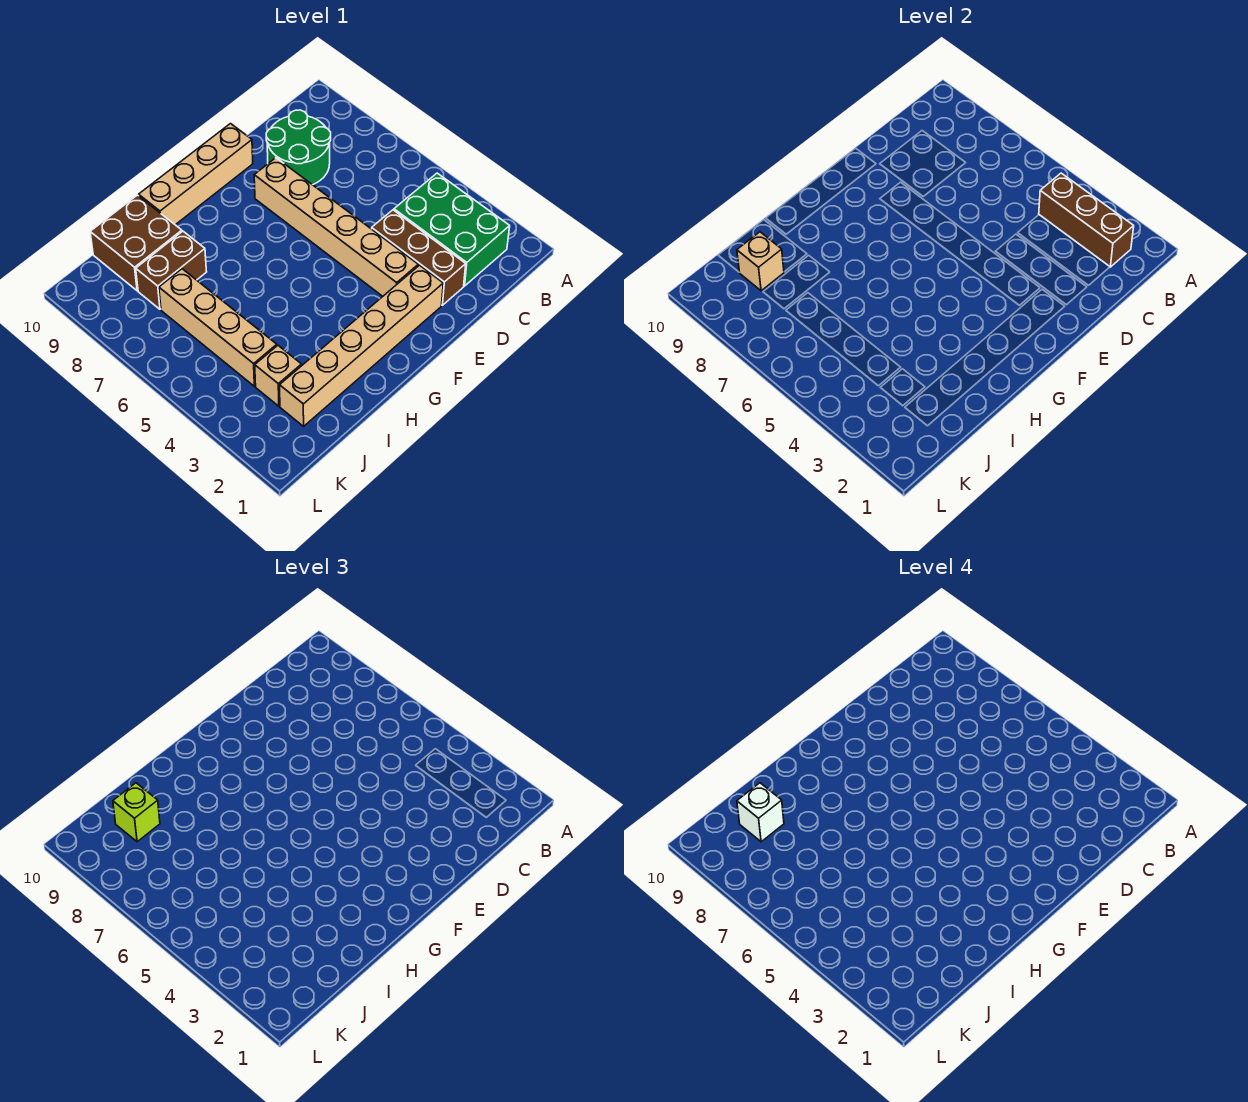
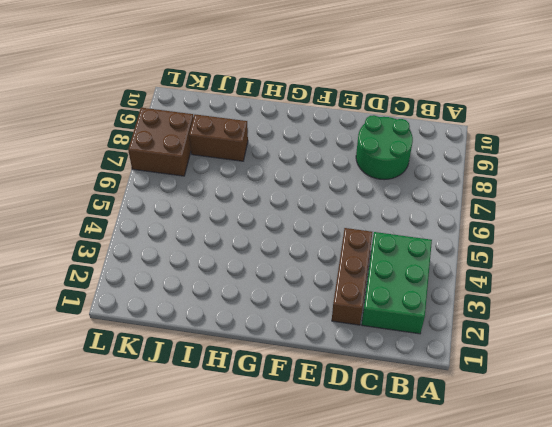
brown 2x2 brick [128,108,194,176] -> brown 2x2 brick moved to [90,195,182,291]
none -> tan 1x6 brick [280,265,443,426]
none -> tan 1x6 brick [254,158,418,296]
none -> tan 1x4 brick [139,124,253,225]

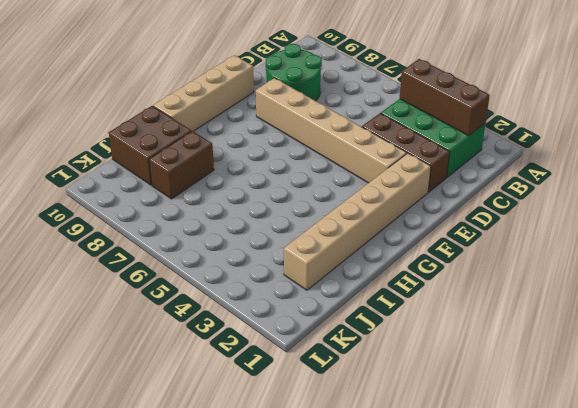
none -> tan 1x1 brick [255,346,302,406]
none -> tan 1x4 brick [159,269,277,386]
none -> tan 1x1 brick [737,232,784,291]

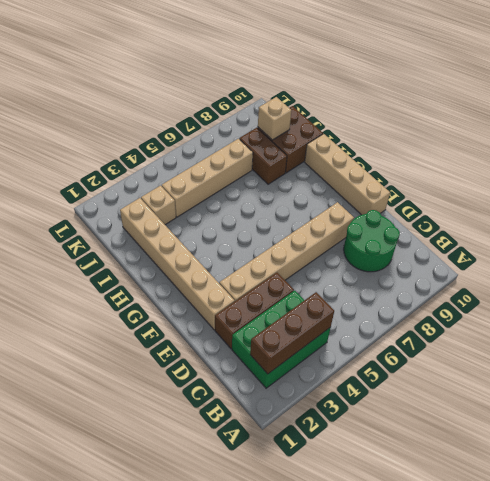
none -> lime 1x1 brick [113,783,160,842]
none -> white 1x1 brick [737,783,784,842]

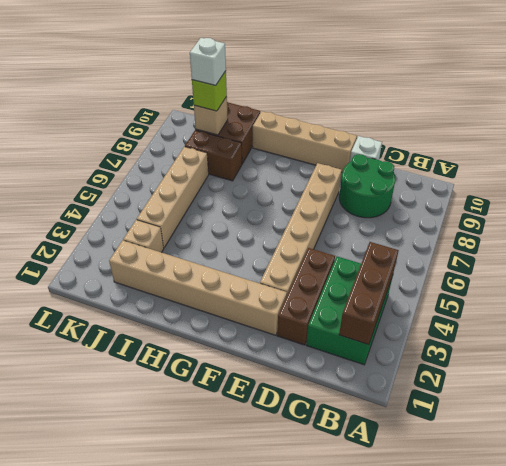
white 1x1 brick [350,136,382,162] -> none

